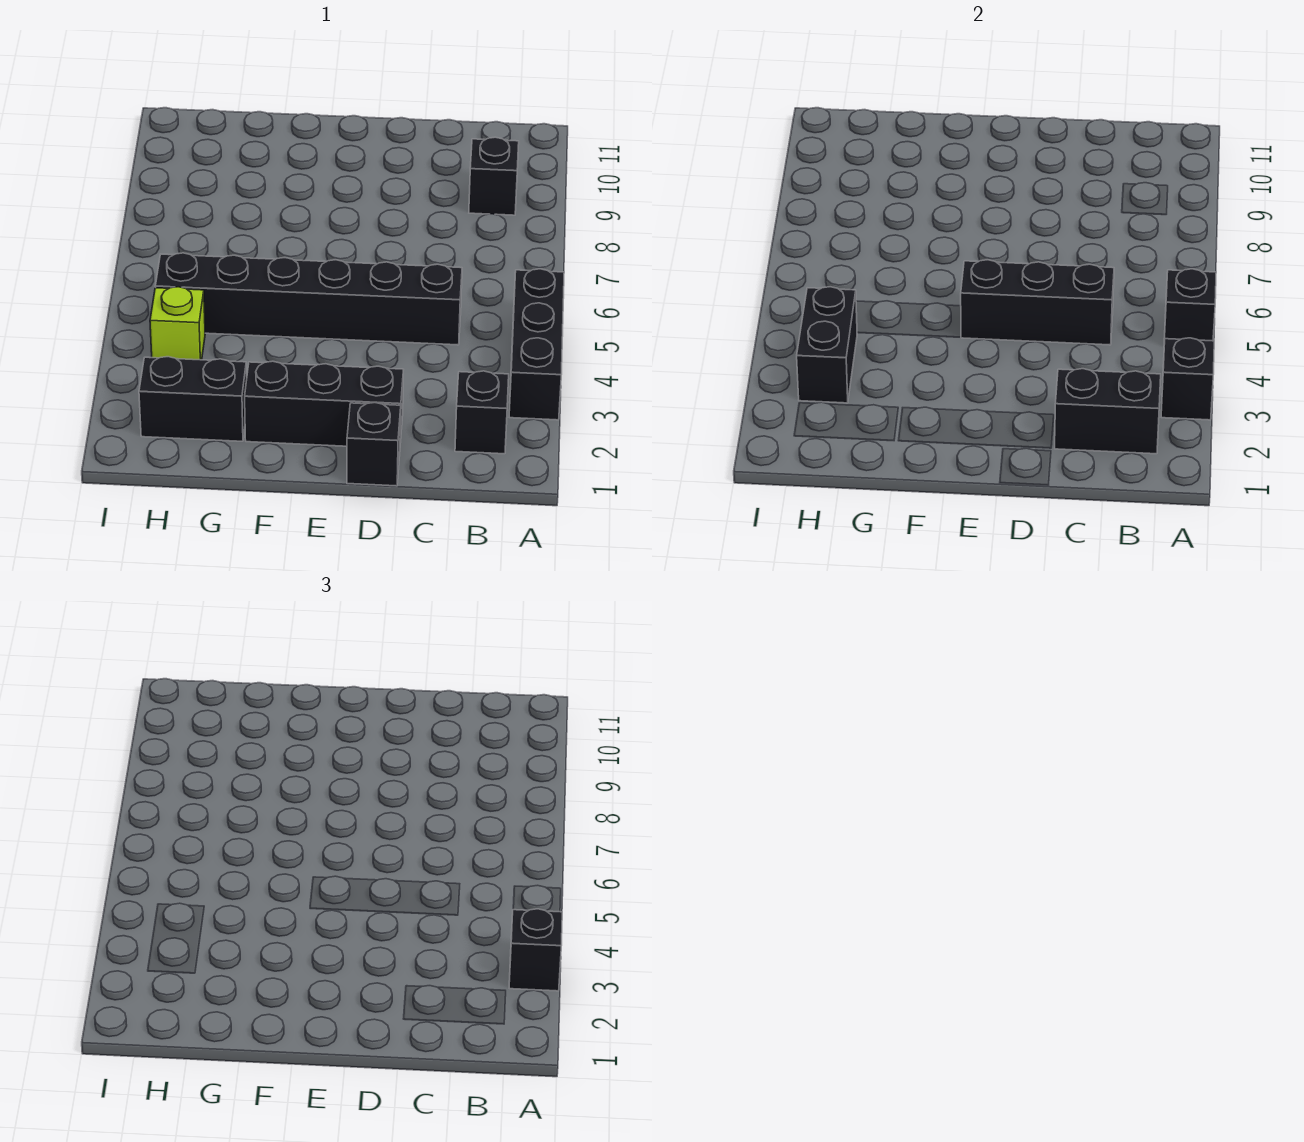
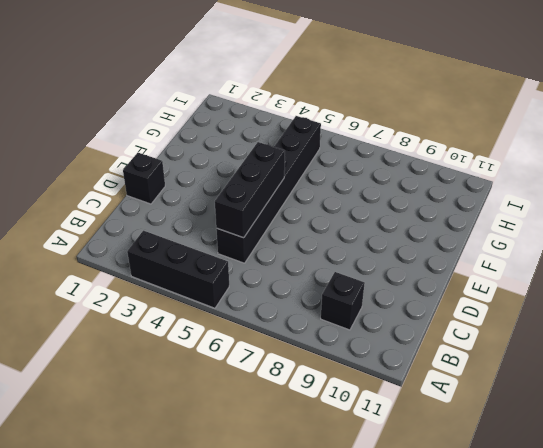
none -> black 1x1 brick [455,371,509,454]
none -> black 1x3 brick [245,361,403,446]
none -> black 1x2 brick [139,357,247,441]

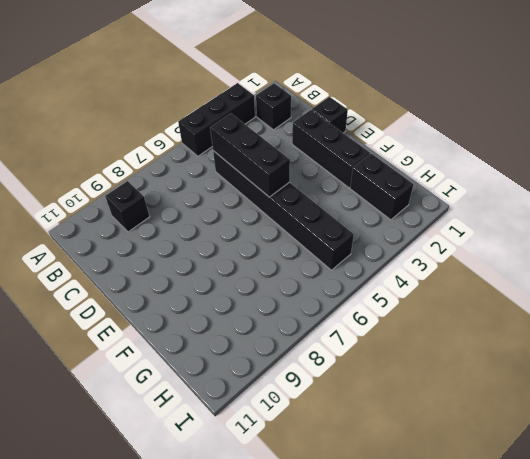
none -> lime 1x1 brick [150,287,205,360]
none -> black 1x1 brick [1161,338,1214,420]
none -> black 1x1 brick [1164,269,1216,343]

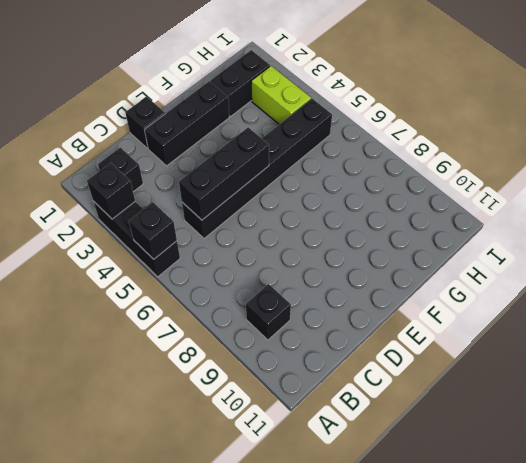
lime 1x2 brick [251,66,311,124] -> lime 1x1 brick [150,287,205,360]
none -> black 1x2 brick [1055,369,1161,454]
none -> black 1x2 brick [797,287,857,403]
none -> black 1x1 brick [509,909,562,991]

